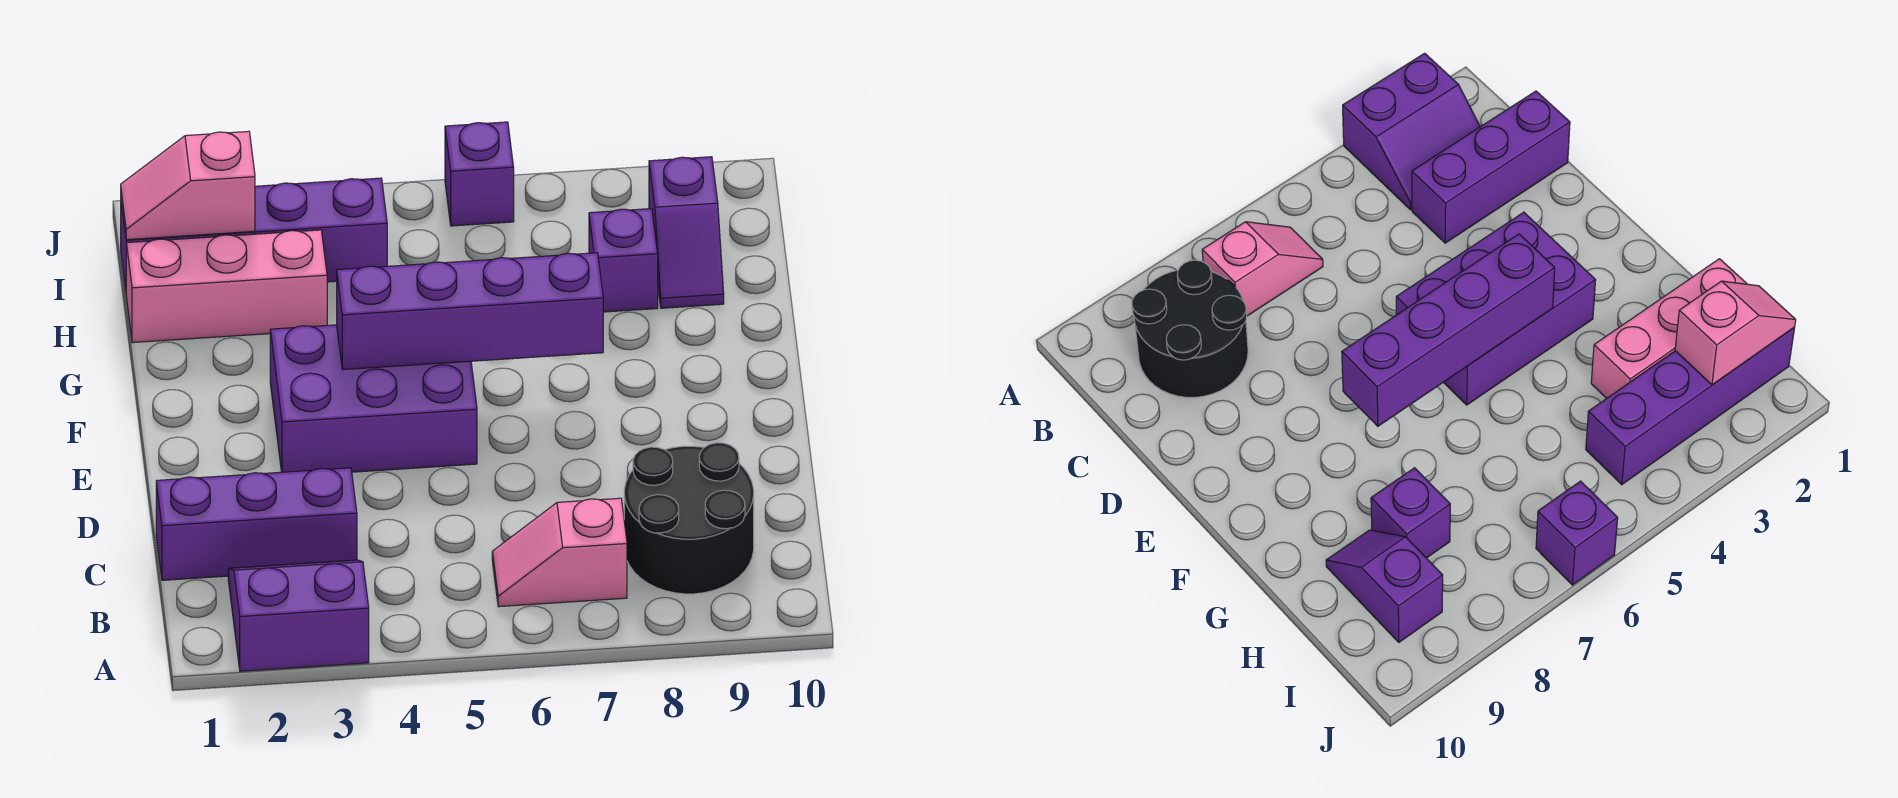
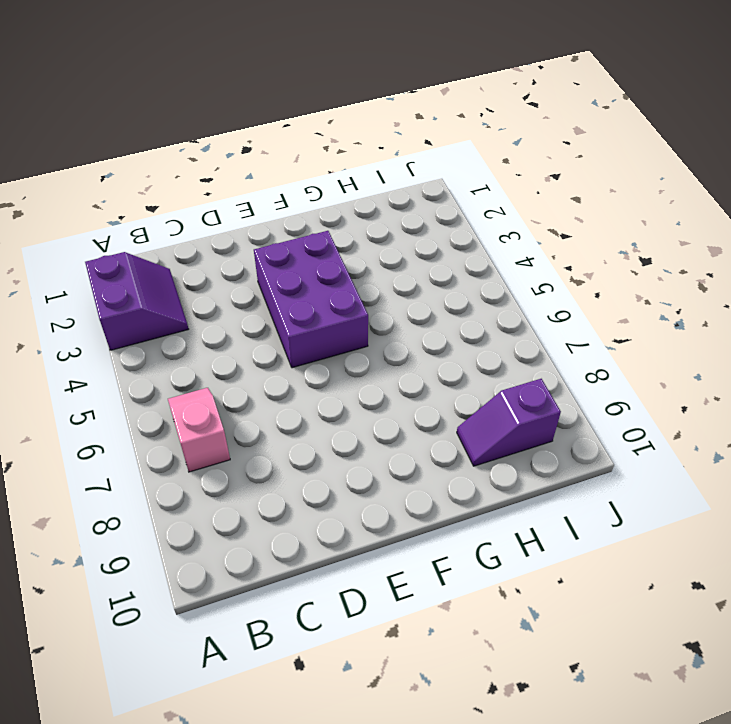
none -> black 2x2 round brick [624,443,754,594]
none -> purple 1x3 brick [156,468,357,580]
none -> pink 1x3 brick [126,230,327,343]

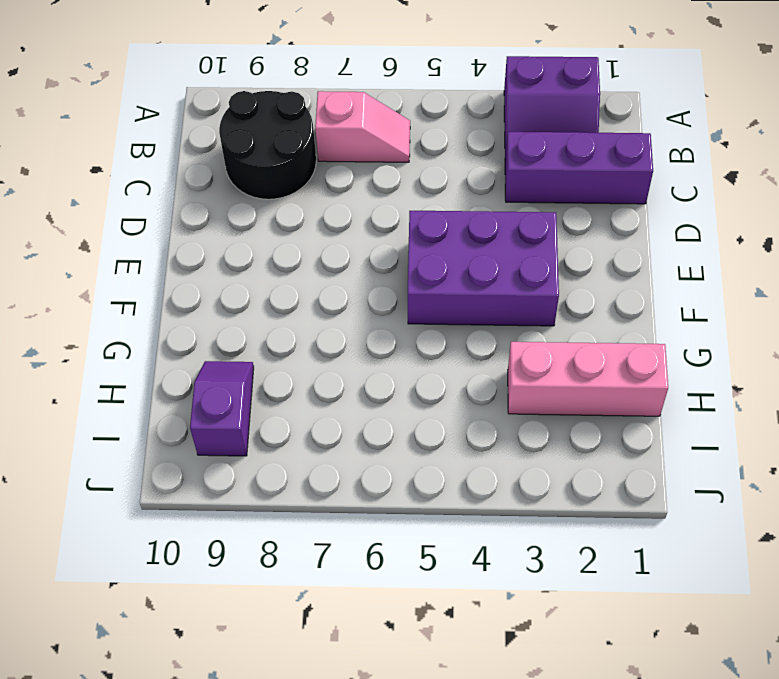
none -> purple 1x1 brick [589,209,658,312]
none -> purple 1x4 brick [121,178,387,290]
none -> purple 1x1 brick [445,122,514,226]

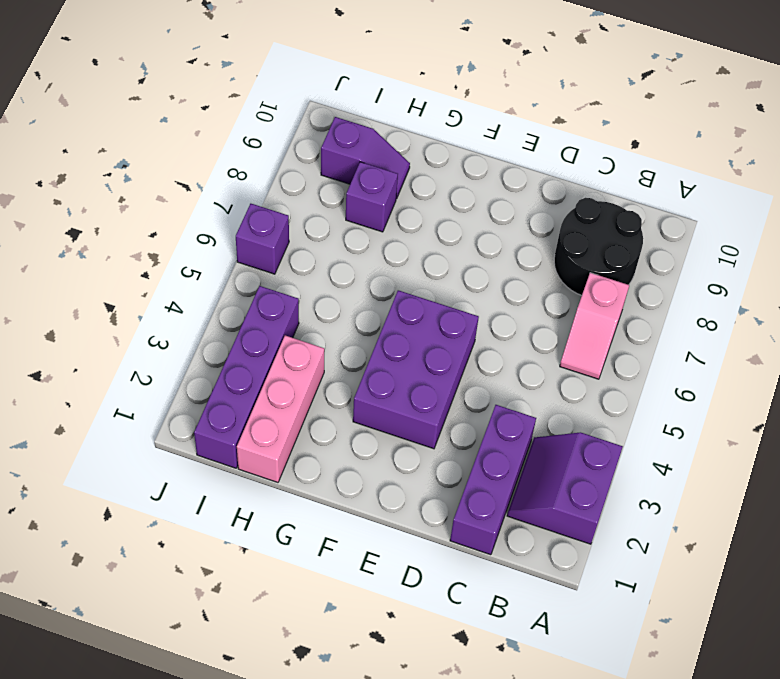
none -> purple 1x4 brick [337,253,603,370]
none -> pink 1x2 slope [121,131,255,240]

